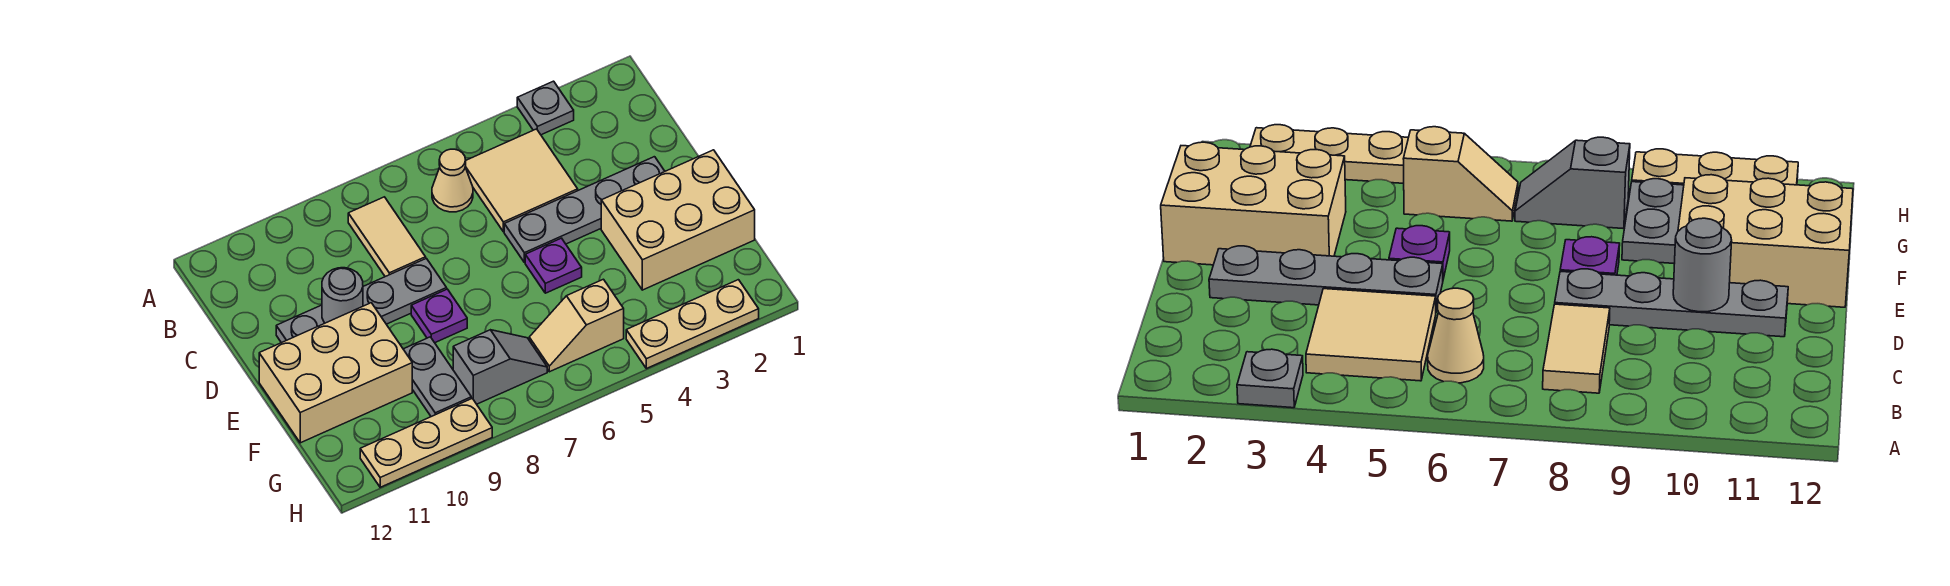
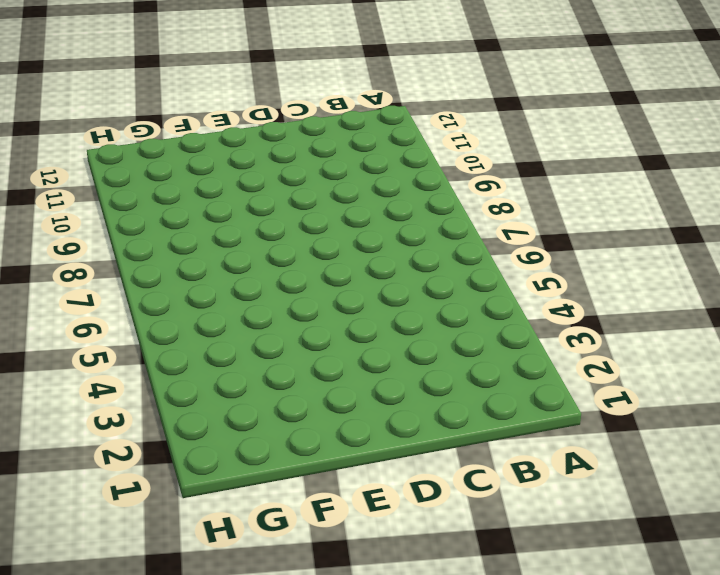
none -> grey 1x1 plate [517,81,574,135]
none -> tan 2x2 tile [465,129,578,232]
none -> tan 1x1 cone [432,149,473,212]

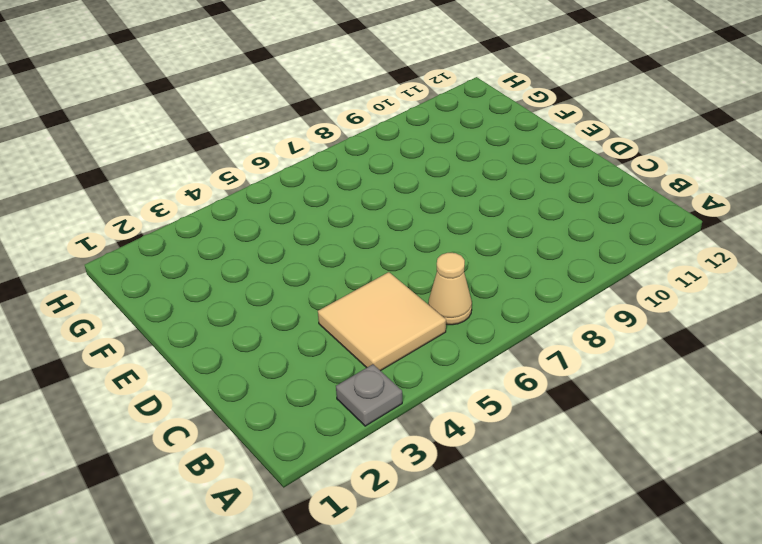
none -> tan 1x2 tile [348,197,426,277]
none -> grey 1x4 plate [504,157,665,263]
none -> grey 1x4 plate [276,258,447,343]

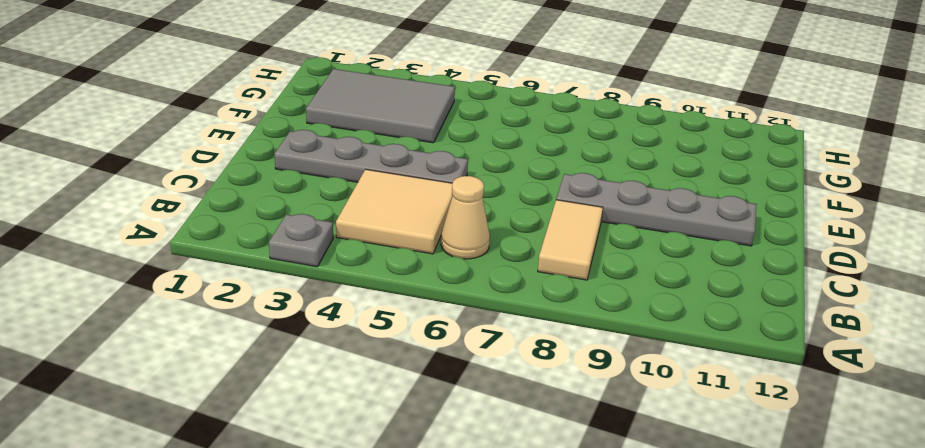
grey 2x3 tile [306,69,455,143] -> tan 2x3 brick [601,150,755,290]
none -> purple 1x1 plate [525,238,582,293]
none -> purple 1x1 plate [411,289,467,343]
none -> tan 2x3 brick [259,303,412,443]

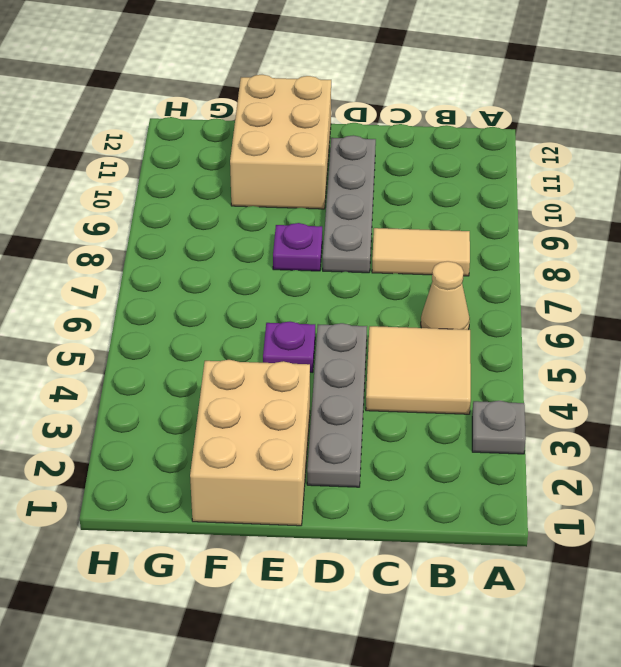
none -> grey 1x2 plate [403,337,471,417]
none -> tan 1x2 slope [529,279,624,372]
none -> grey 1x2 slope [453,330,547,404]

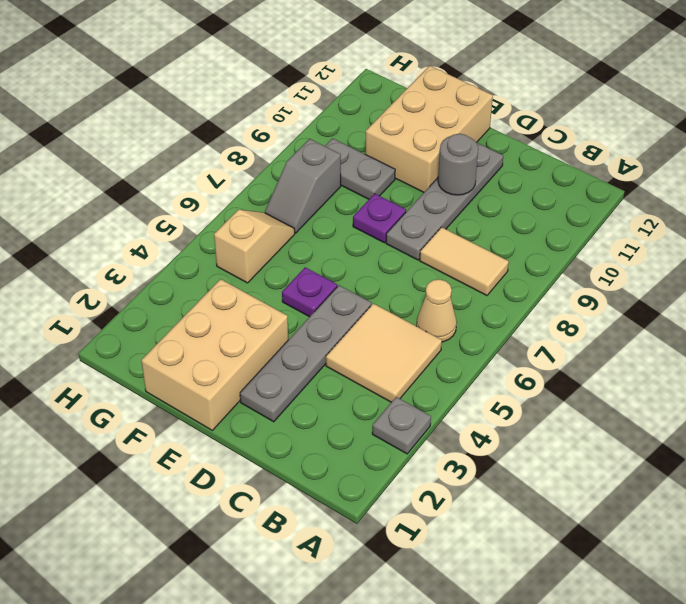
none -> tan 1x3 plate [626,280,759,369]
none -> tan 1x3 plate [360,399,492,487]

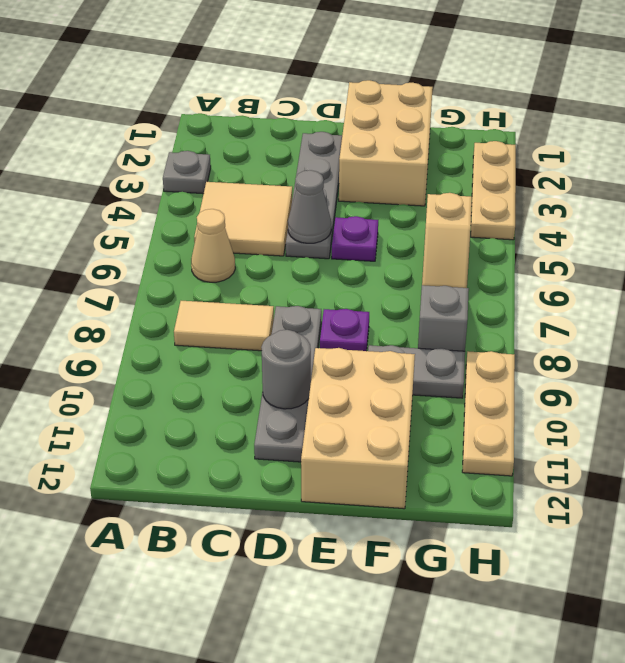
grey 1x1 cone [288,170,331,243] -> none

